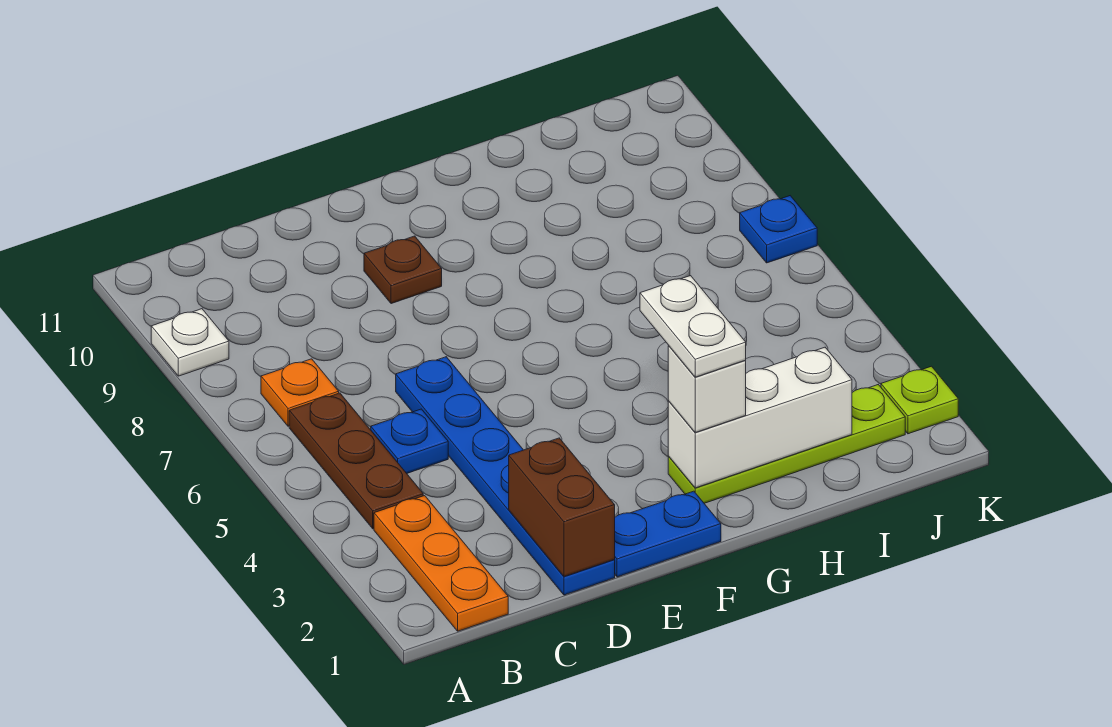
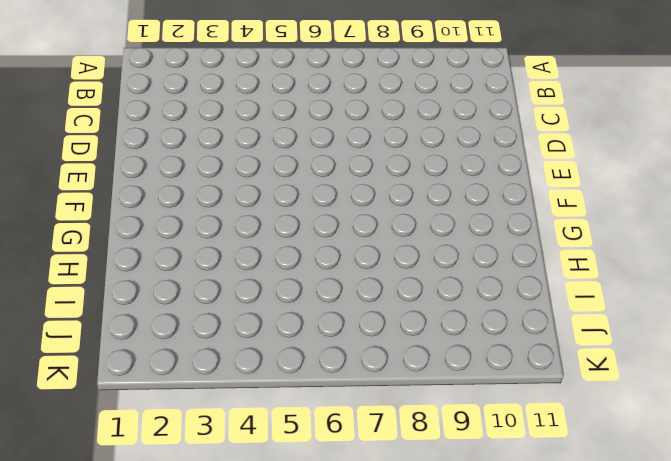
none -> white 1x1 plate [151,309,229,376]
none -> orange 1x3 plate [374,496,508,631]
none -> brown 1x3 plate [289,393,423,529]

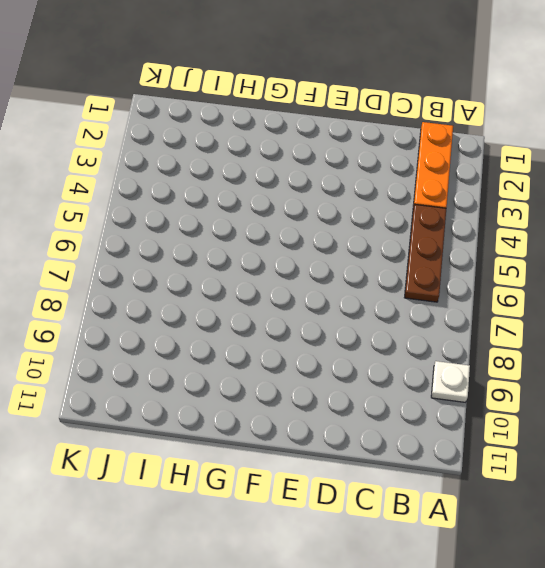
none -> orange 1x1 plate [261,359,339,426]
none -> blue 1x1 plate [371,409,448,473]
none -> blue 1x6 plate [396,357,615,595]

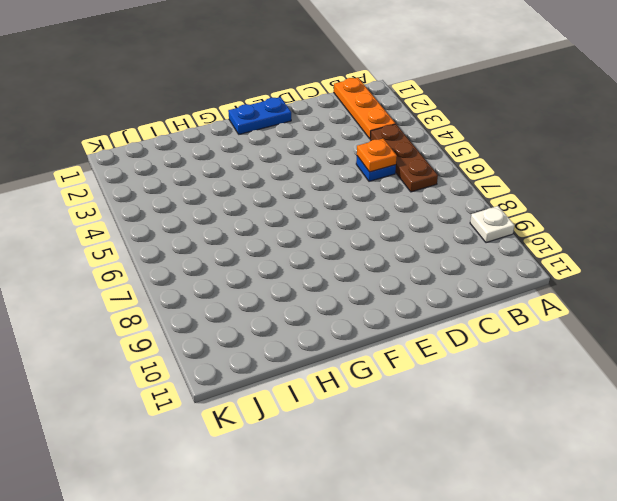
orange 1x1 plate [357,139,397,172] -> orange 1x1 plate moved to [261,359,339,426]
none -> blue 1x6 plate [396,357,615,595]
none -> brown 1x1 plate [364,236,442,304]
none -> lime 1x4 plate [668,385,905,503]

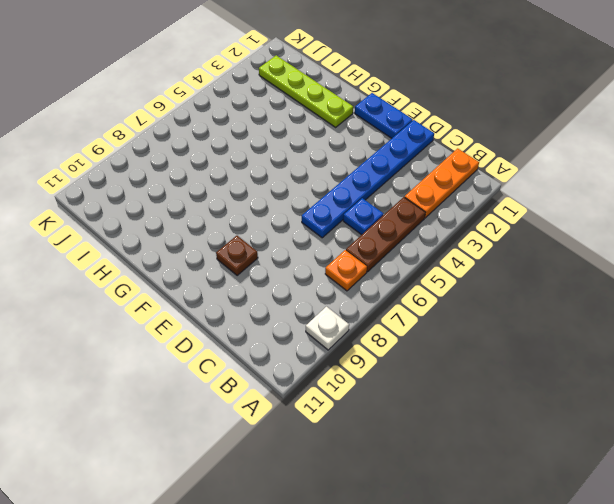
none -> lime 1x1 plate [881,366,958,434]
none -> blue 1x1 plate [740,196,817,263]
none -> brown 1x2 brick [509,438,615,577]

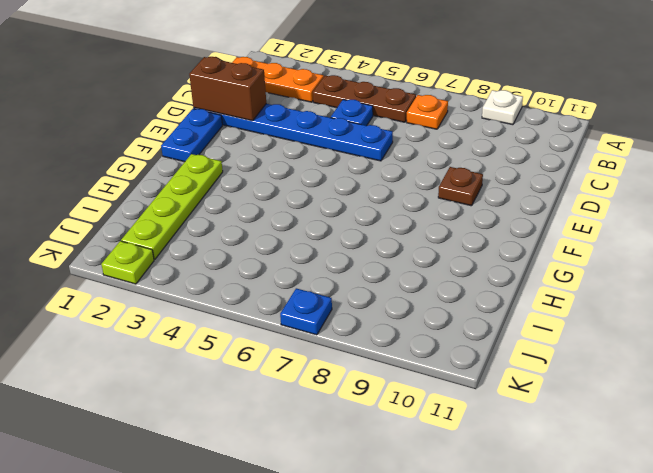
none -> white 1x3 brick [668,347,852,488]
none -> white 1x1 brick [668,346,746,432]
none -> white 1x2 plate [640,276,746,377]

